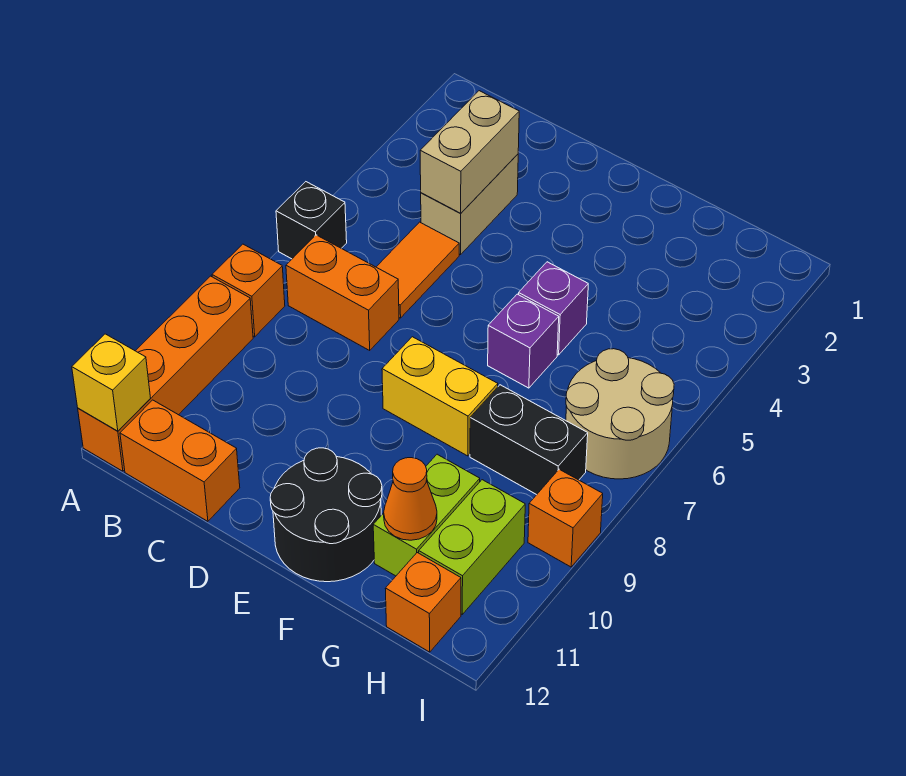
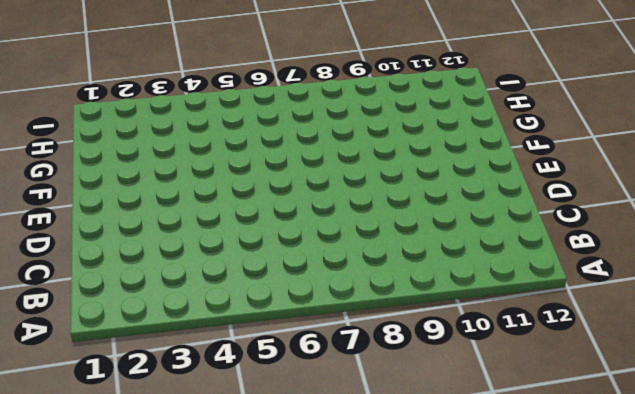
none -> black 1x1 brick [276,182,347,259]
none -> orange 1x1 brick [212,244,285,337]
none -> orange 1x4 brick [78,276,253,471]

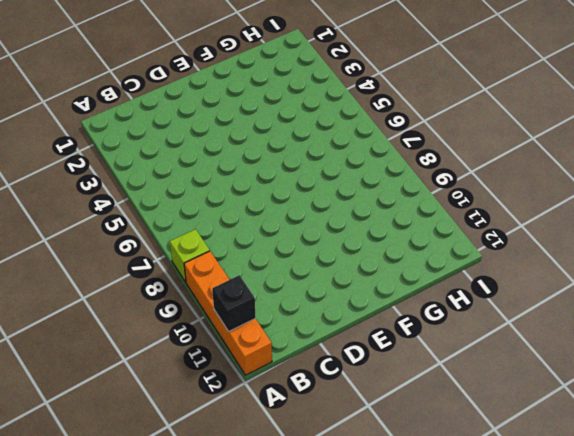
lime 1x1 brick [170,229,210,282] -> orange 1x1 brick [212,244,285,337]
black 1x1 brick [212,275,255,331] -> black 1x1 brick moved to [276,182,347,259]
none -> orange 1x2 brick [286,235,399,350]
none -> orange 1x2 brick [120,400,240,521]
none -> tan 1x2 brick [421,154,518,255]

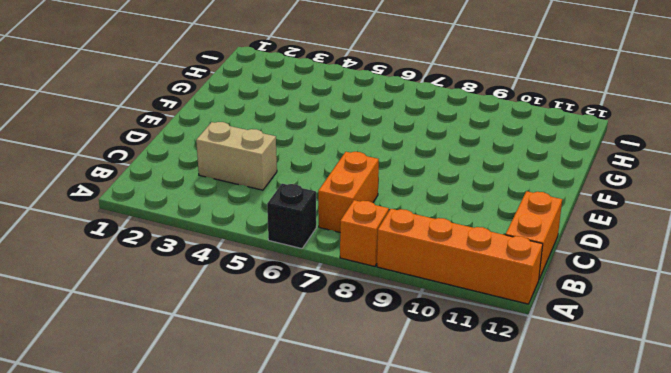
none -> orange 1x2 tile [377,222,459,318]
none -> yellow 1x2 brick [382,337,498,456]
none -> black 2x2 round brick [270,448,382,582]

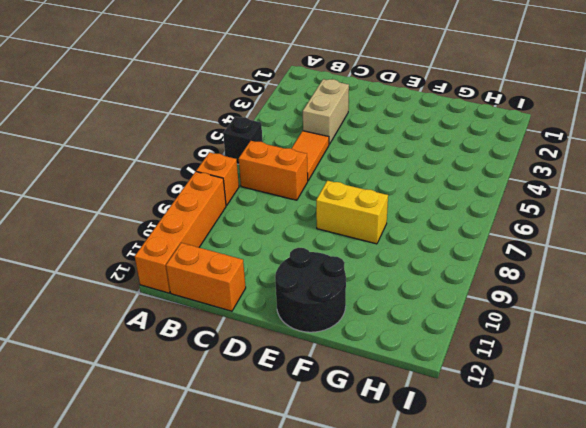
none -> purple 1x1 brick [519,262,588,355]
none -> purple 1x1 brick [488,294,559,388]
none -> black 1x2 brick [470,385,588,495]

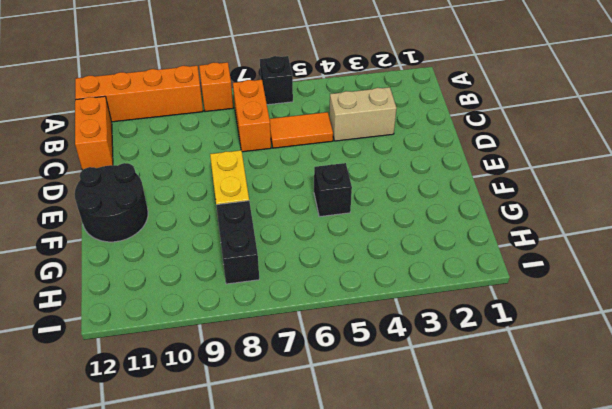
black 1x1 brick [314,163,352,217] -> purple 1x1 brick [519,262,588,355]
none -> purple 1x1 brick [488,294,559,388]
none -> lime 1x2 brick [373,454,480,576]
none -> tan 2x2 round brick [566,349,674,479]

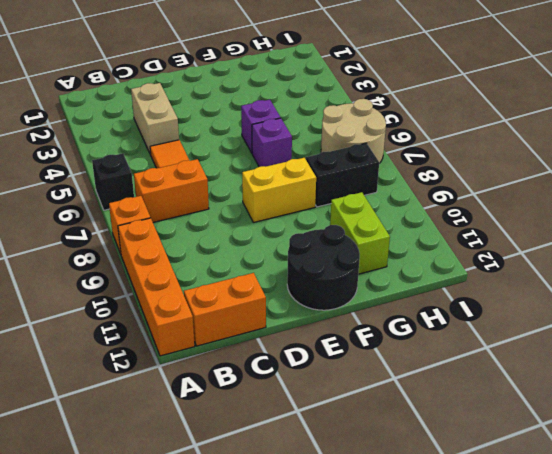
none -> lime 1x2 brick [419,480,525,614]
none -> orange 1x1 brick [385,553,461,652]
none -> orange 1x1 brick [528,469,603,567]

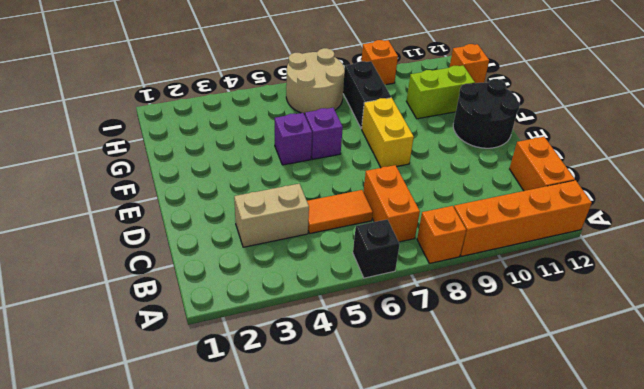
none -> lime 1x2 brick [419,480,525,614]
none -> yellow 1x1 brick [72,334,150,431]
none -> tan 1x2 brick [420,91,519,213]

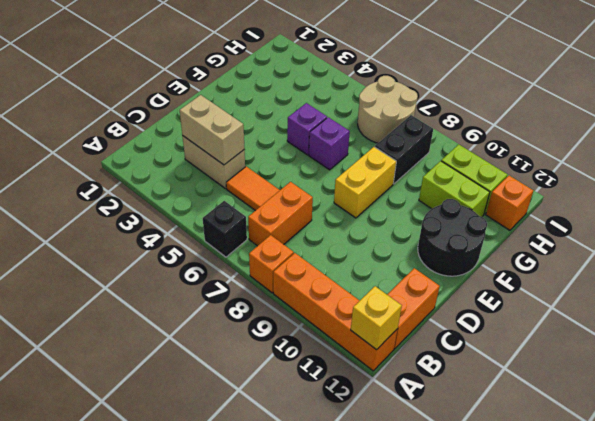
none -> orange 1x1 brick [528,469,603,567]
none -> orange 1x1 cone [384,458,437,540]

